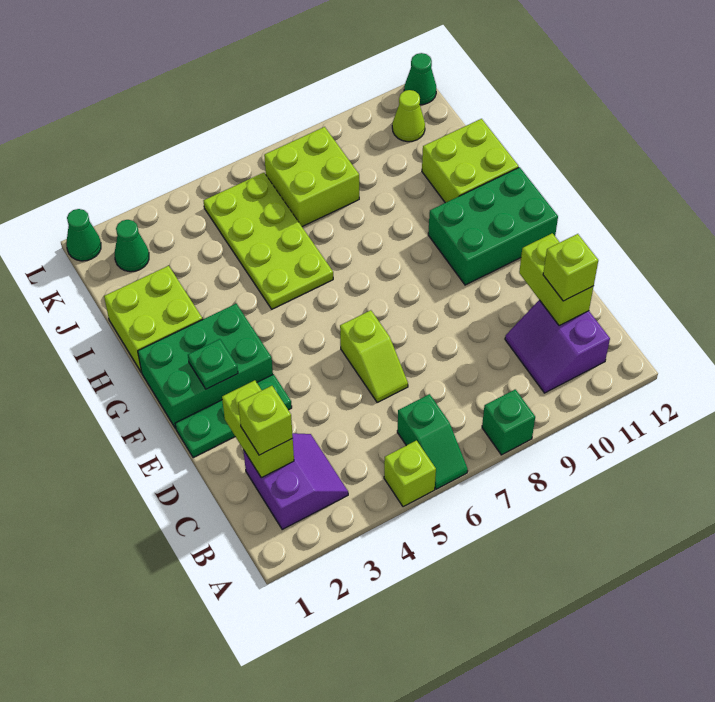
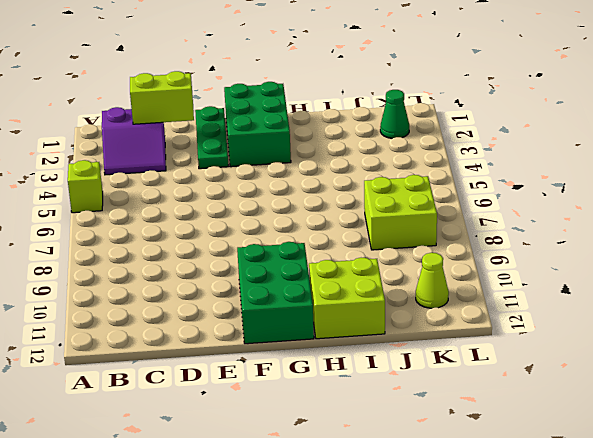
none -> green 1x2 slope [397,394,468,489]
none -> green 1x1 brick [482,389,535,455]
none -> purple 2x2 slope [505,300,610,393]

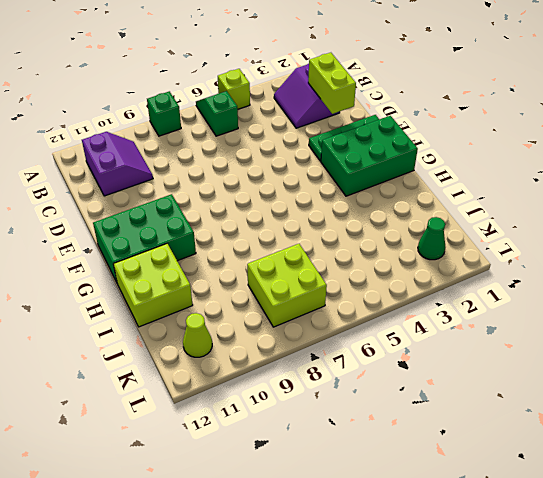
none -> lime 1x2 slope [340,310,408,402]
none -> lime 2x2 brick [104,266,203,373]
none -> lime 2x4 plate [203,173,333,309]

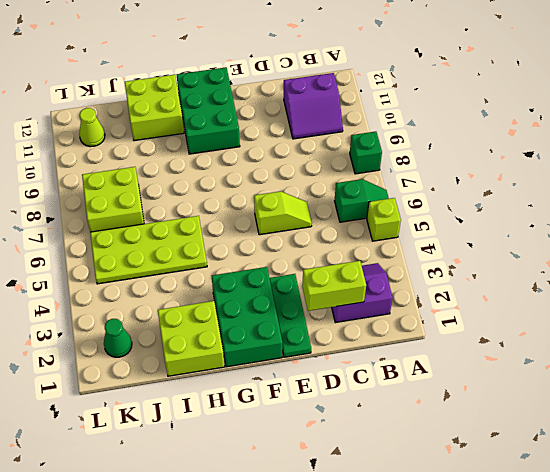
none -> green 1x1 cone [66,209,101,261]
none -> green 1x1 cone [404,53,436,105]
none -> lime 1x2 brick [519,233,594,325]

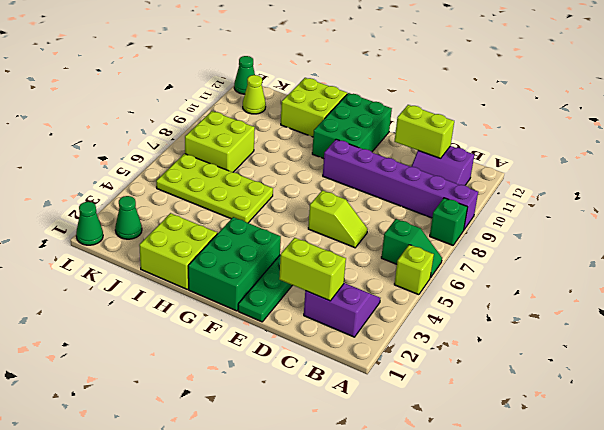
purple 1x6 brick [323,139,478,230] -> none
none -> green 1x1 plate [188,339,238,389]
none -> lime 1x1 brick [238,386,293,455]
none -> lime 1x1 brick [543,234,598,301]

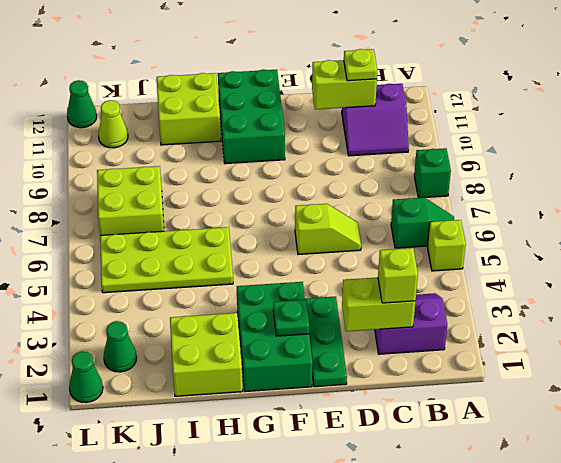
lime 1x1 plate [344,49,377,81] -> lime 1x1 brick [543,234,598,301]

